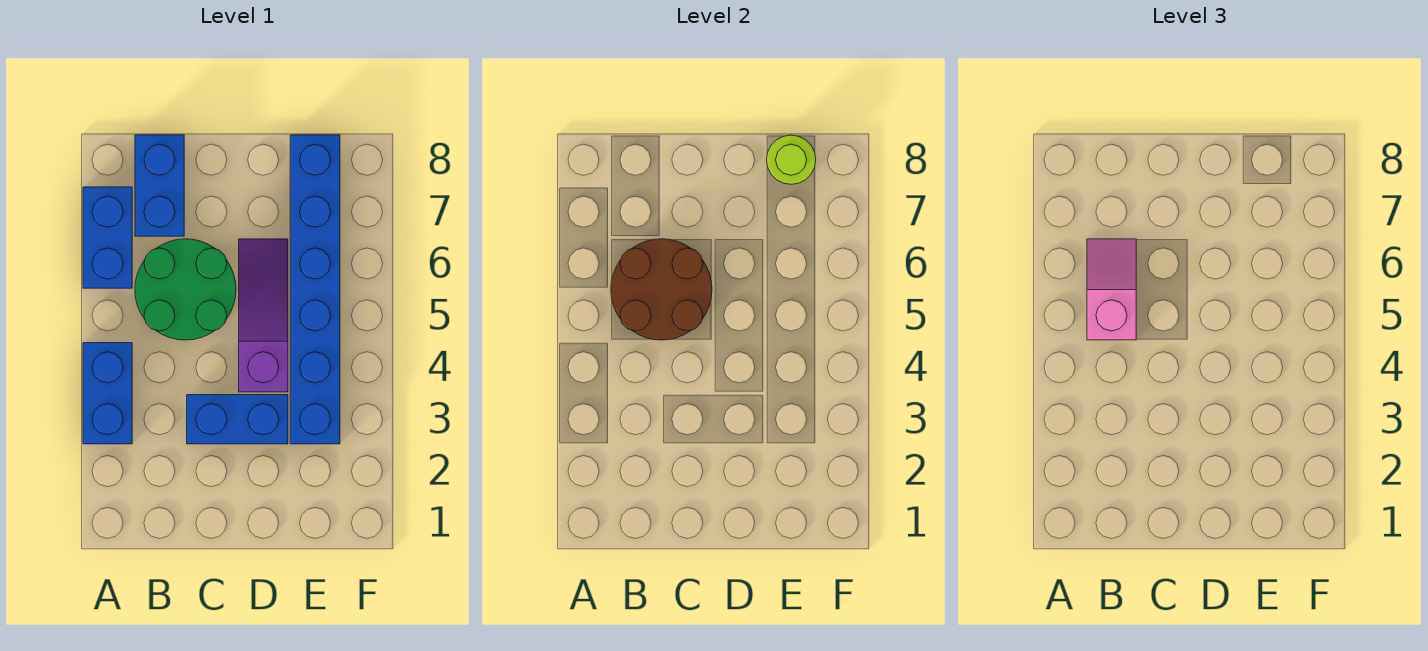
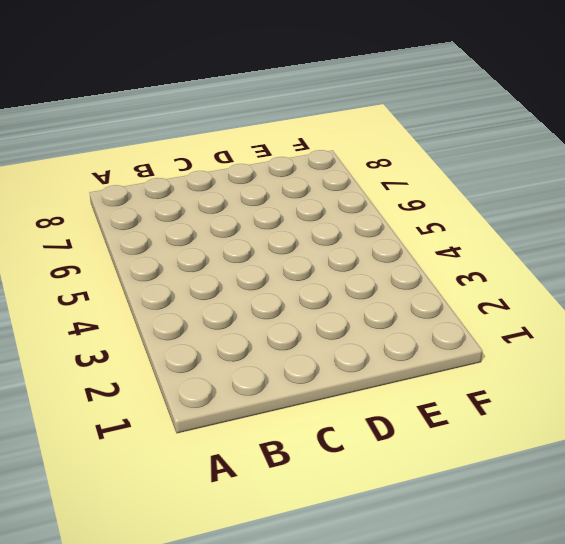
none -> blue 1x2 brick [83,343,132,444]
none -> blue 1x2 brick [83,187,132,288]

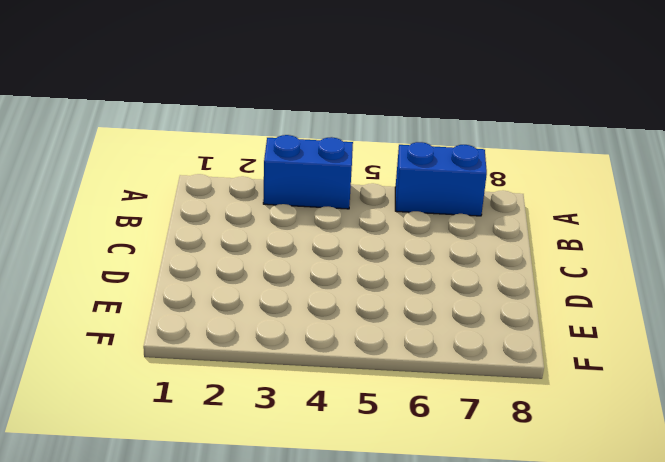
none -> green 2x2 round brick [135,239,236,340]
none -> blue 1x2 brick [135,135,184,236]

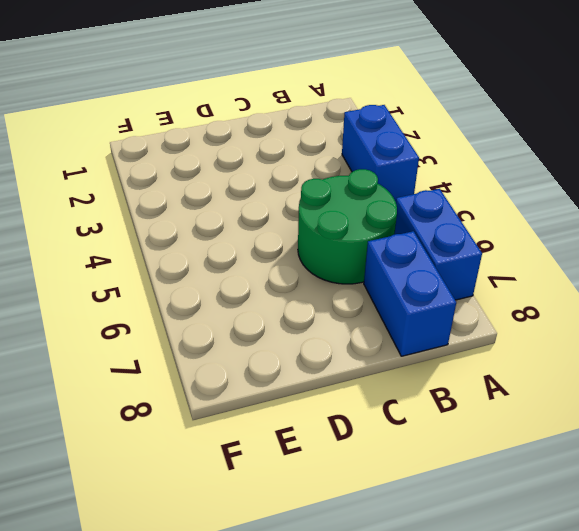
none -> blue 1x2 brick [187,395,288,444]
none -> purple 1x3 slope [239,239,288,392]

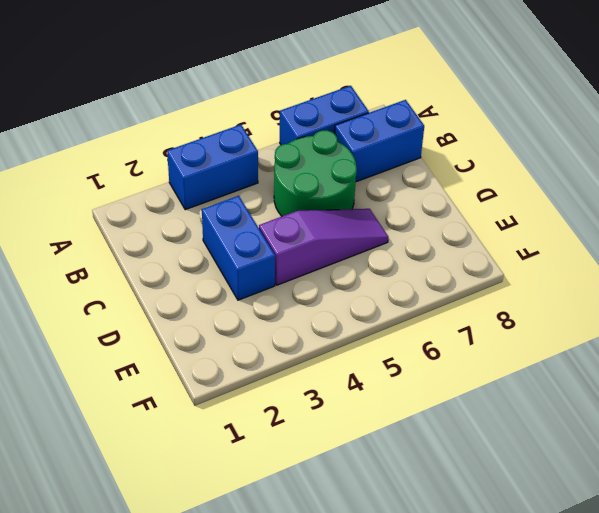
none -> blue 1x6 brick [290,135,340,444]
none -> brown 2x2 round brick [611,239,712,340]

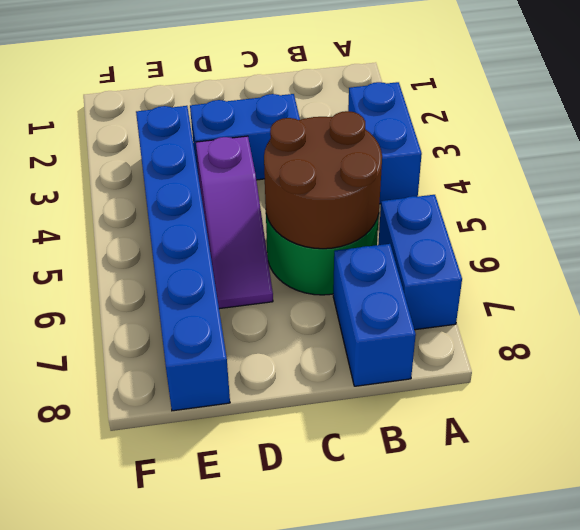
none -> lime 1x1 round brick [767,135,816,184]
none -> pink 1x2 slope [1087,239,1136,340]

